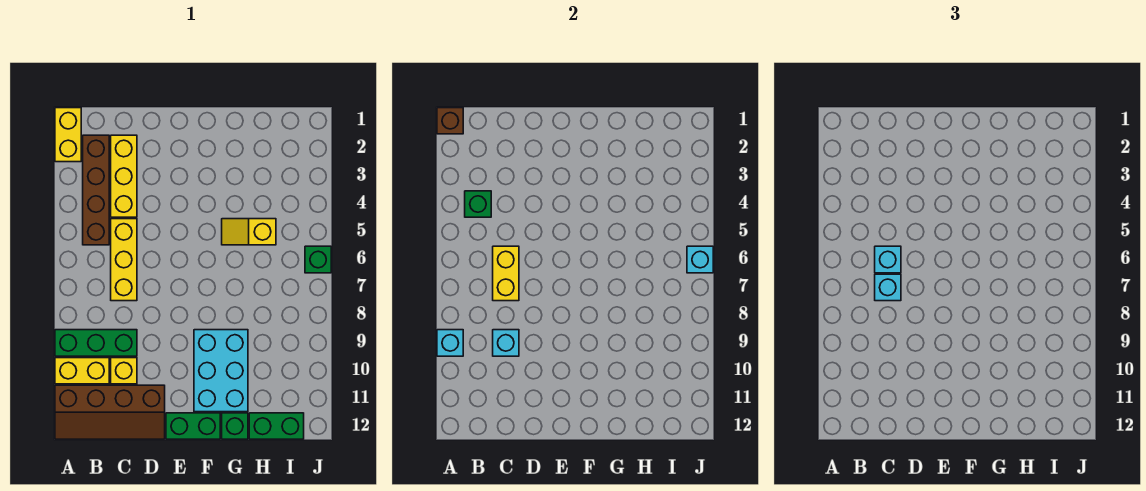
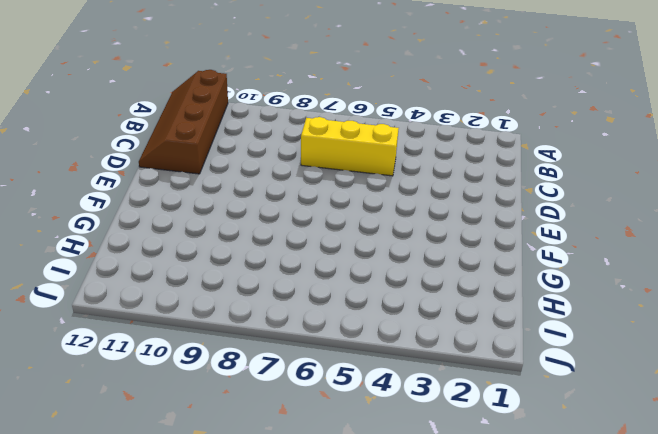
none -> yellow 1x2 brick [55,108,81,162]
none -> green 1x3 brick [55,330,137,356]
none -> yellow 1x2 brick [55,358,109,384]

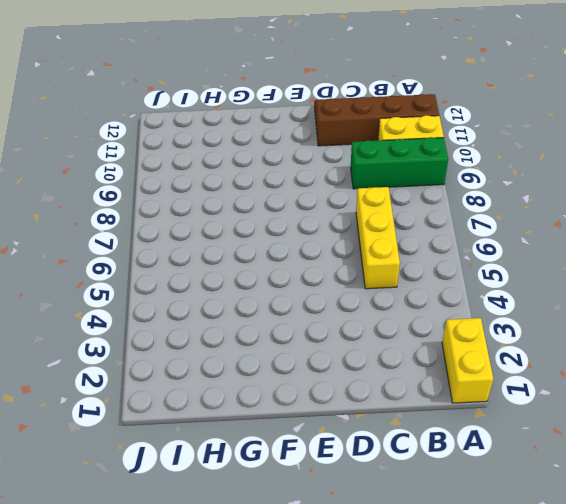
none -> brown 1x4 brick [83,135,109,245]
none -> yellow 1x3 brick [111,135,137,217]
none -> yellow 1x1 brick [111,358,137,384]

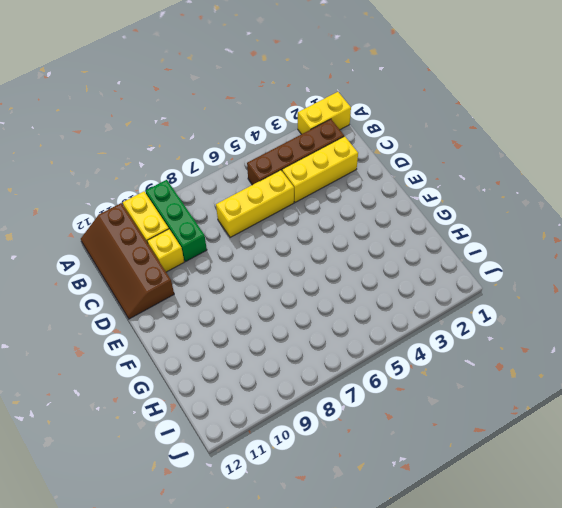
none -> green 1x2 brick [166,413,220,439]
none -> cyan 2x3 brick [194,330,248,412]
none -> yellow 1x2 slope [222,219,276,245]

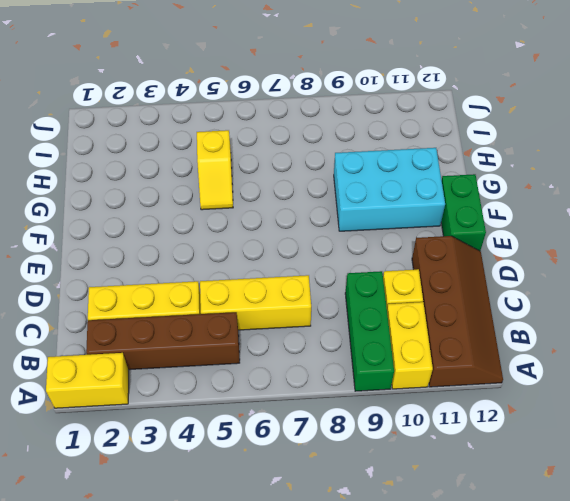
none -> green 1x1 brick [222,413,248,439]
none -> green 1x2 brick [249,413,304,439]
none -> green 1x1 brick [305,246,331,273]

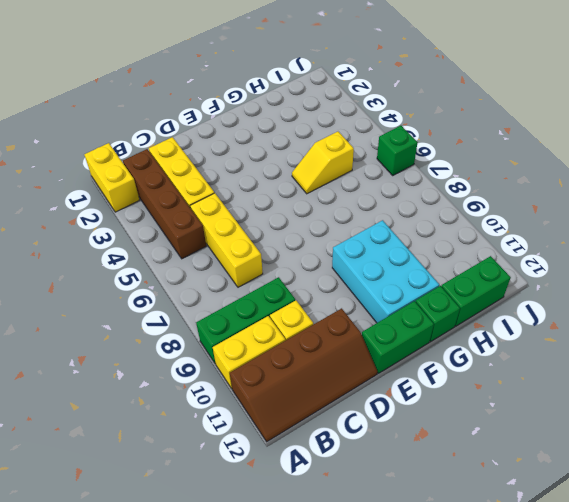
none -> brown 1x1 brick [437,108,463,134]
none -> cyan 1x1 brick [437,330,463,356]
none -> green 1x1 brick [465,191,491,217]

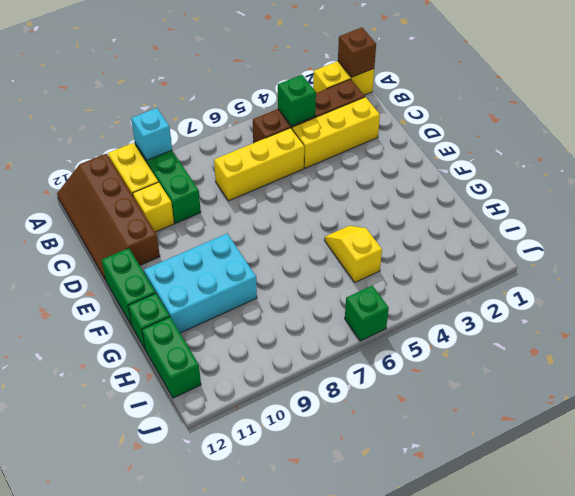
none -> yellow 1x2 brick [493,246,519,301]
none -> cyan 1x1 brick [493,330,519,356]
none -> cyan 1x1 brick [687,246,713,273]

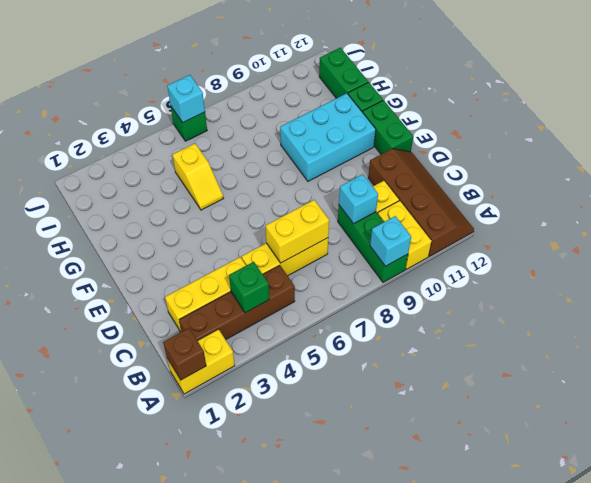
none -> cyan 1x1 brick [875,246,901,273]
none -> cyan 1x1 brick [875,274,901,301]

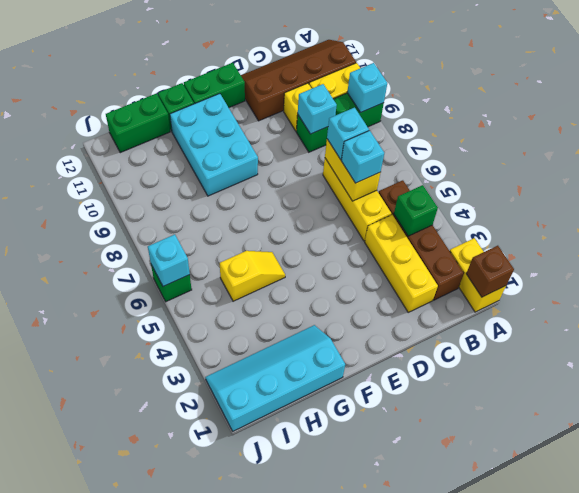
cyan 2x4 slope [205,325,345,431] -> none

